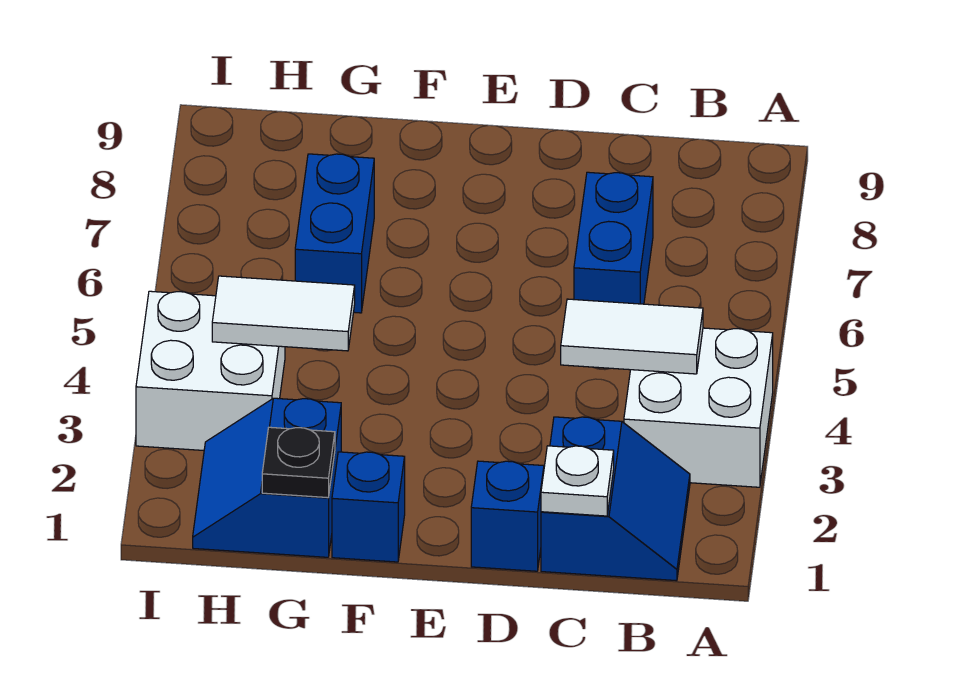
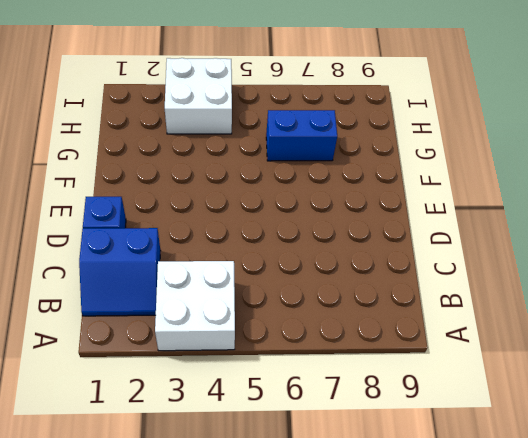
none -> blue 1x2 brick [574,172,653,304]
none -> blue 1x1 brick [332,452,405,562]
none -> blue 2x2 slope [193,398,341,557]

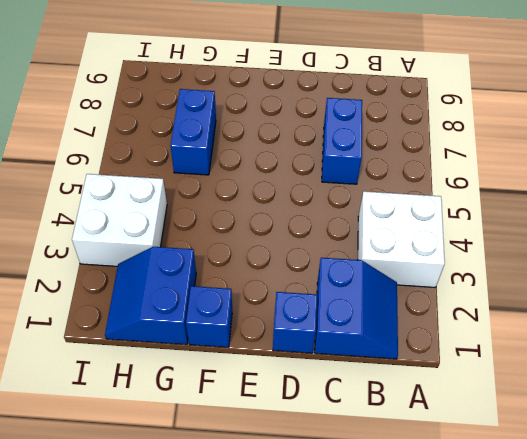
none -> white 1x2 tile [561,299,703,374]
none -> white 1x1 plate [541,446,614,516]
none -> black 1x1 plate [262,427,335,498]

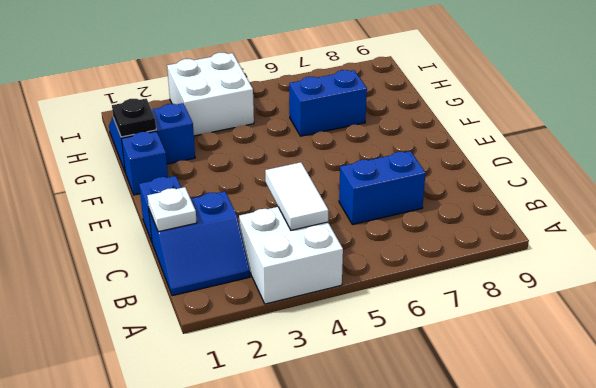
none -> white 1x2 tile [212,276,355,351]

